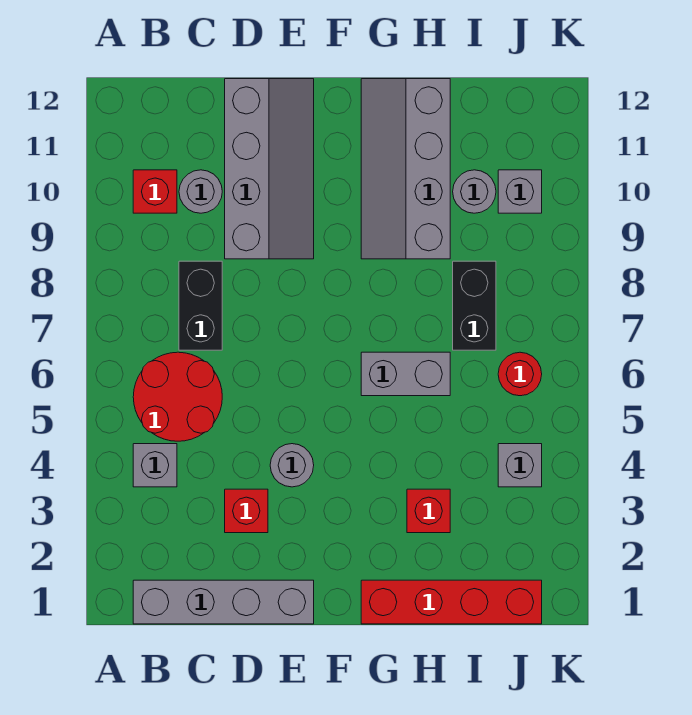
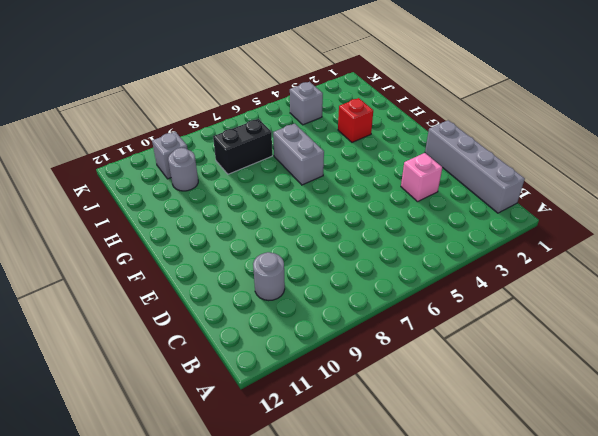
pink 1x1 brick [401,153,442,202] -> red 1x1 brick [225,489,268,533]
none -> grey 1x1 brick [133,444,177,487]
none -> red 2x2 round brick [133,352,222,441]
none -> red 1x1 brick [133,170,177,213]

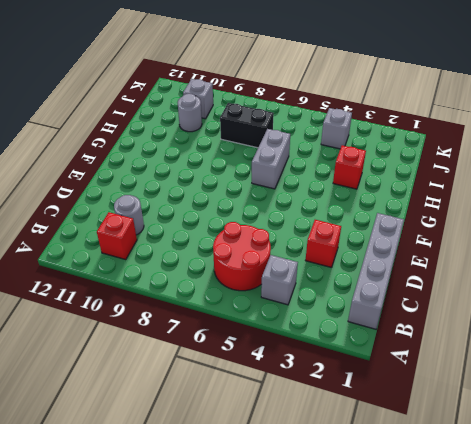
none -> black 1x2 brick [179,261,222,350]
none -> grey 2x4 slope [225,79,314,259]
none -> grey 1x1 round brick [270,444,314,487]

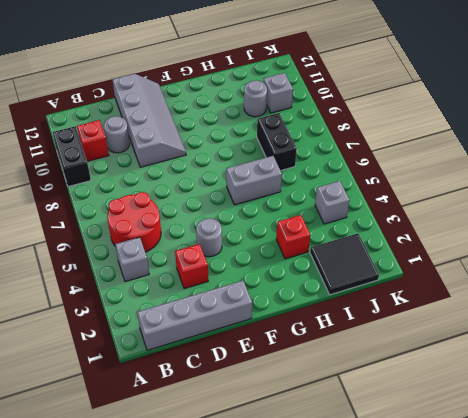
black 1x2 brick [53,126,91,187] -> black 1x2 brick moved to [179,261,222,350]
black 2x2 tile [310,233,379,295] -> red 1x4 brick [361,580,542,624]
none -> grey 2x4 slope [361,79,450,259]
none -> red 1x1 round brick [498,352,542,396]

